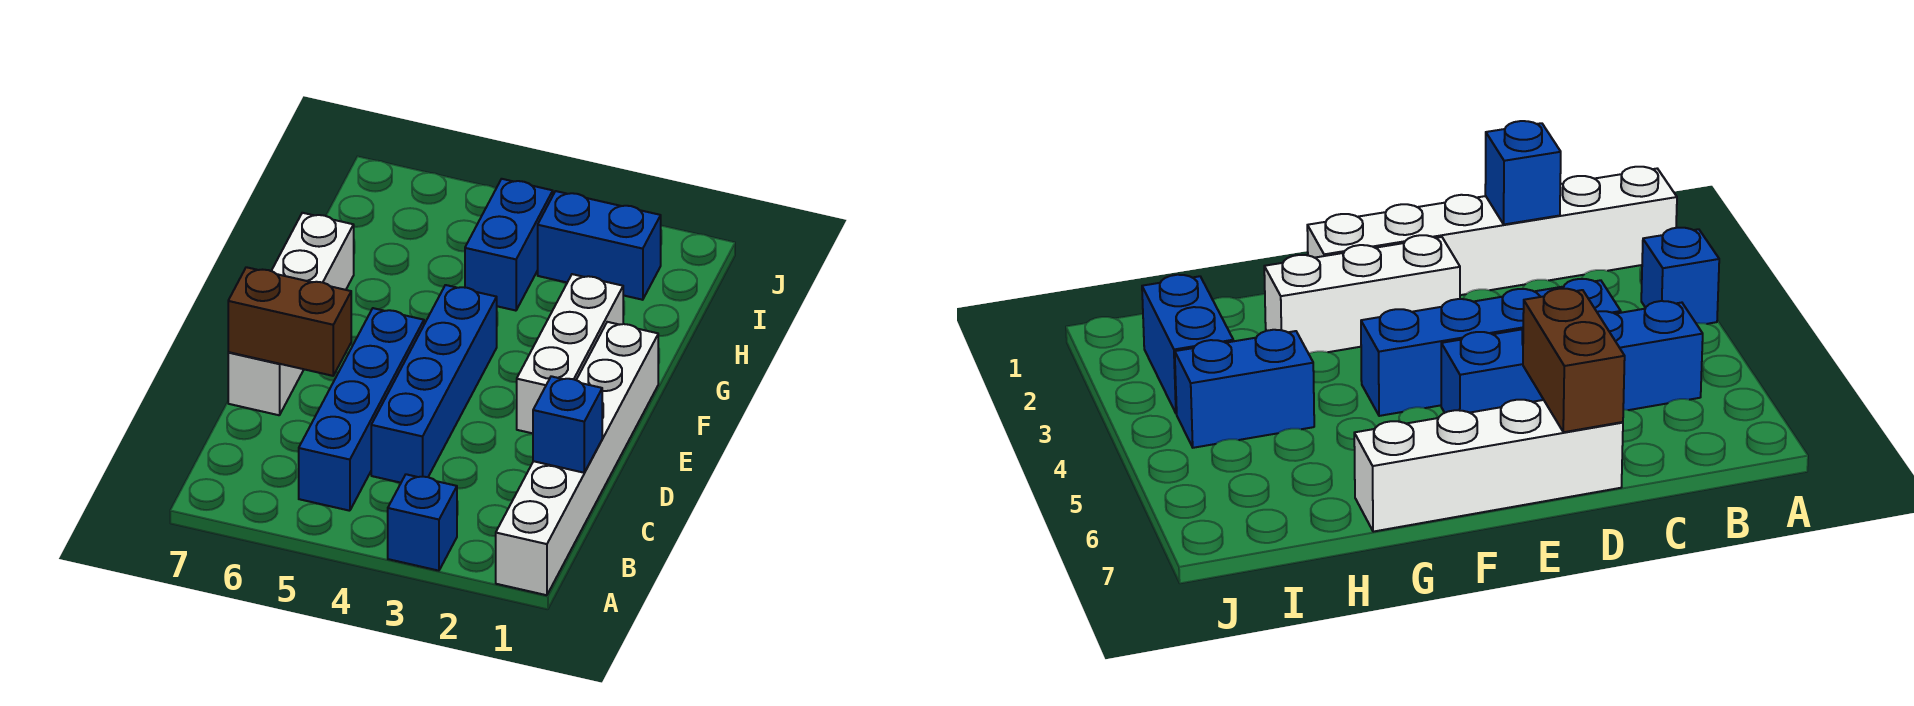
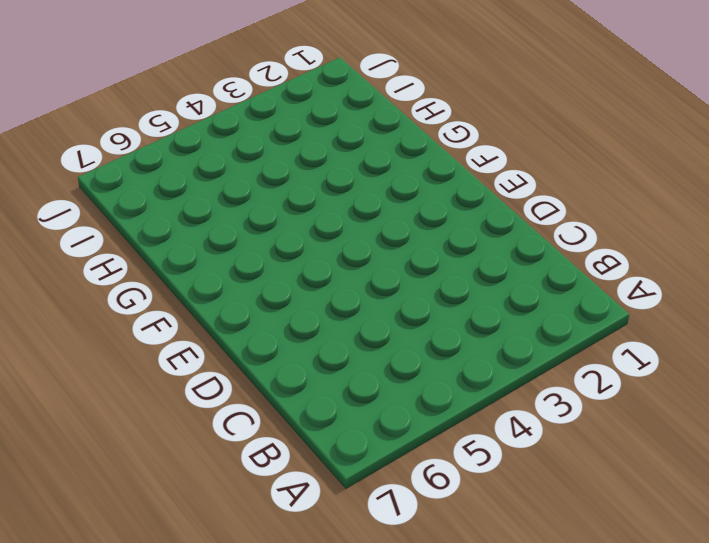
none -> white 1x6 brick [496,322,658,595]
none -> blue 1x1 brick [388,474,457,571]

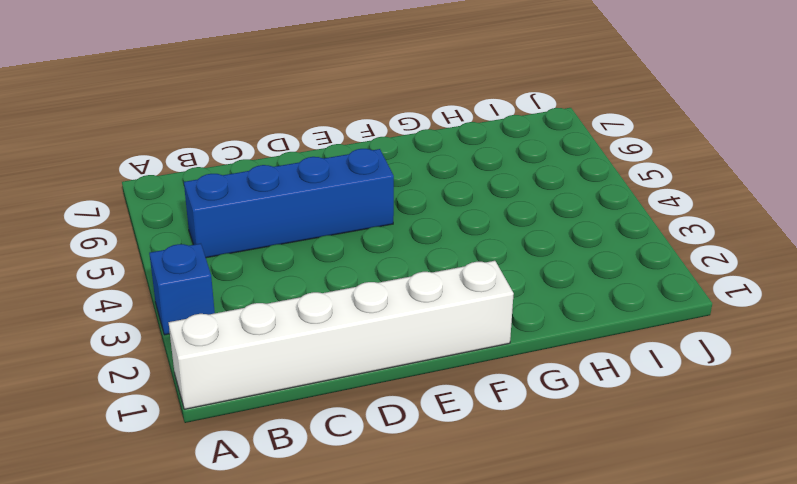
none -> blue 1x4 brick [371,285,497,483]
none -> white 1x4 brick [228,213,354,415]

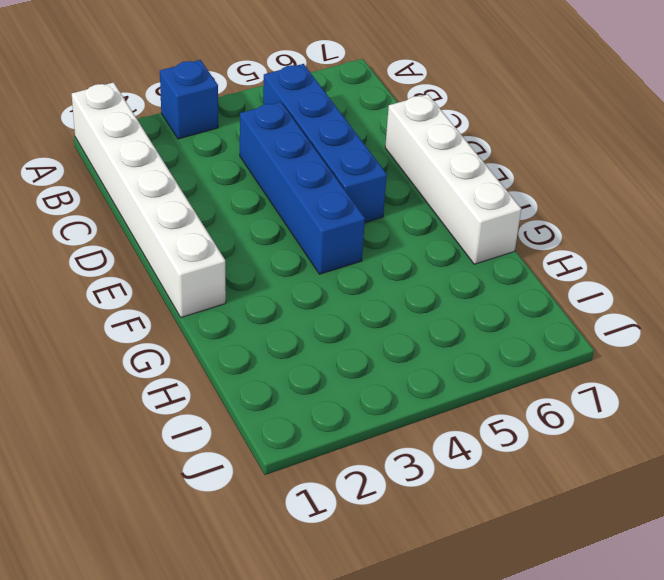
none -> white 1x3 brick [517,274,623,433]
none -> blue 1x2 brick [465,179,553,311]

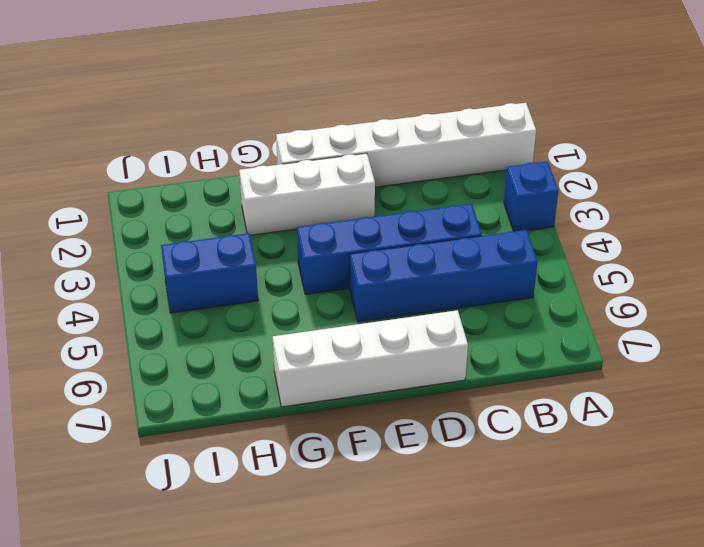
none -> blue 1x2 brick [538,191,661,300]
none -> blue 1x1 brick [533,376,602,473]

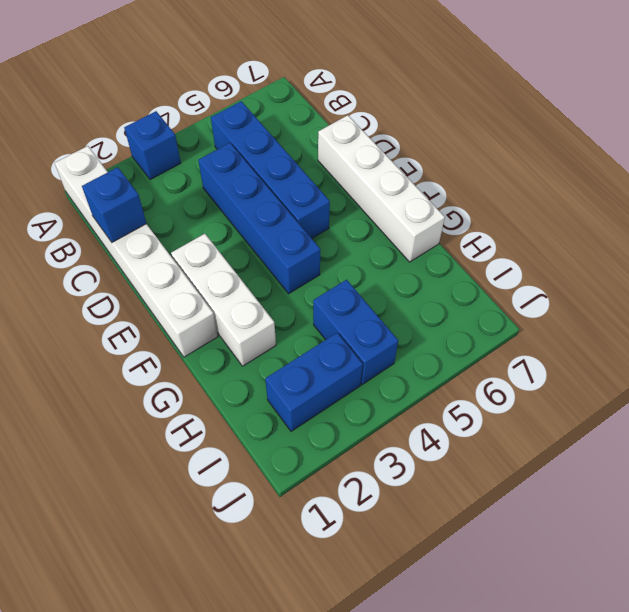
none -> brown 1x2 brick [228,267,351,376]

